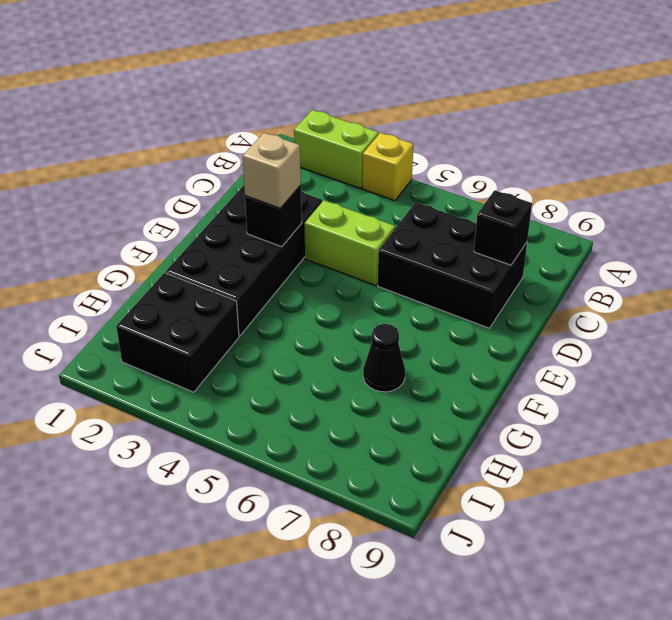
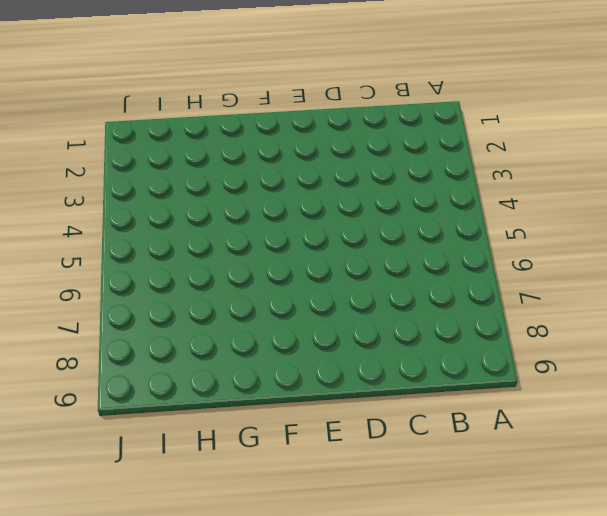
none -> lime 1x2 brick [294,110,379,189]
none -> yellow 1x1 brick [362,133,413,201]

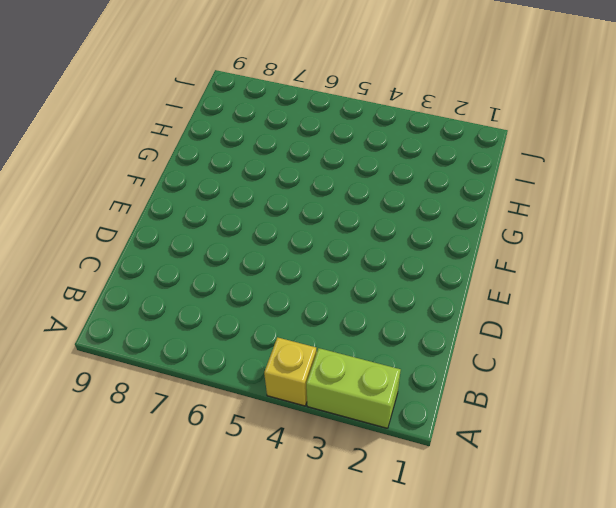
none -> black 2x3 brick [378,202,527,328]
none -> black 2x4 brick [166,185,322,336]

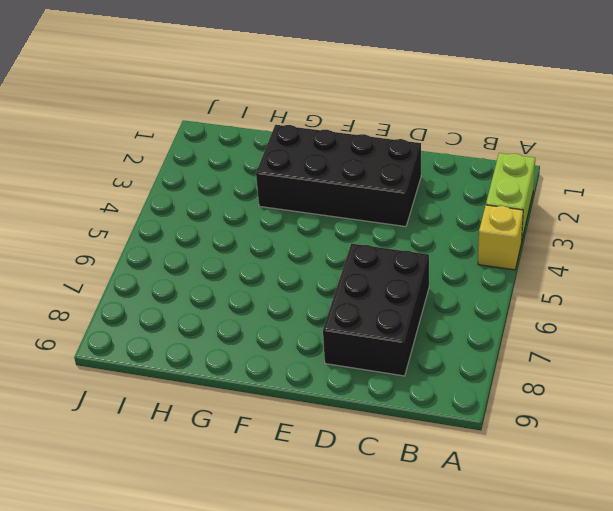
none -> lime 1x2 brick [304,200,395,285]
none -> black 1x1 cone [363,324,405,392]

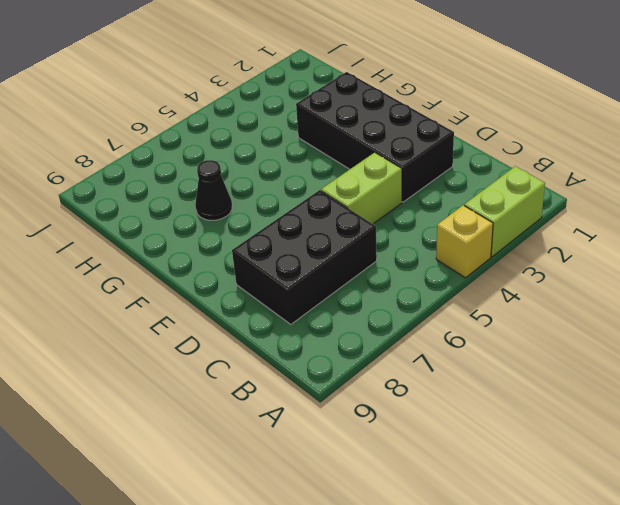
none -> black 2x2 brick [116,273,239,392]
none -> black 1x1 brick [474,190,532,265]

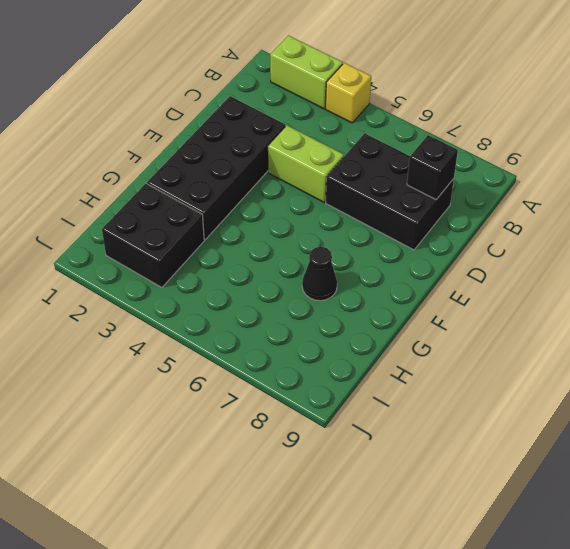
none -> black 1x1 brick [245,185,302,247]
none -> tan 1x1 brick [243,133,301,208]

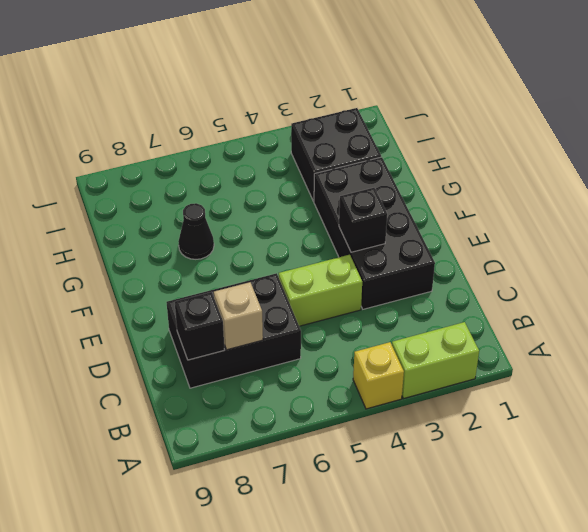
tan 1x1 brick [214,282,263,350] -> tan 1x1 brick moved to [243,133,301,208]

